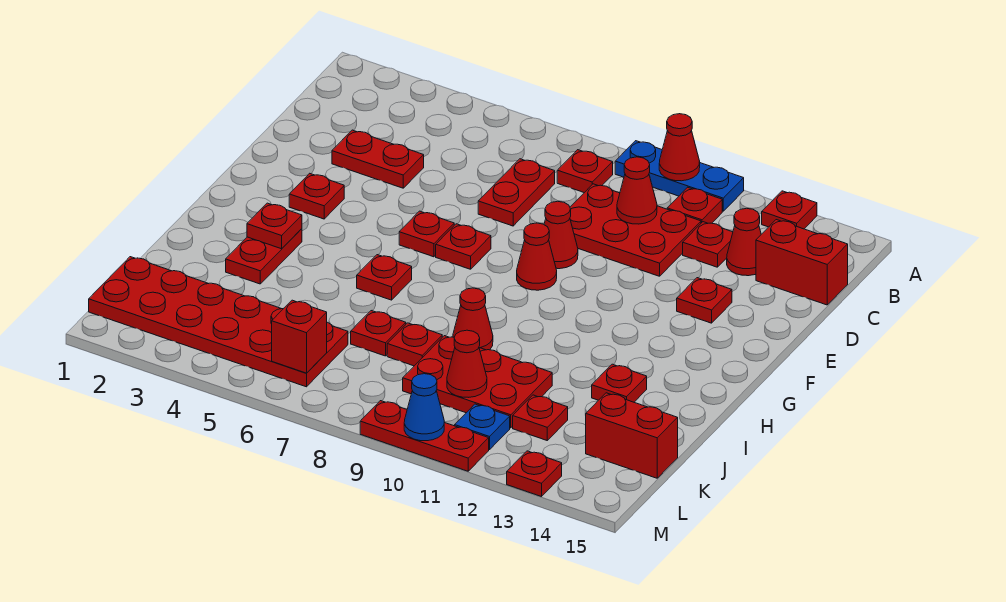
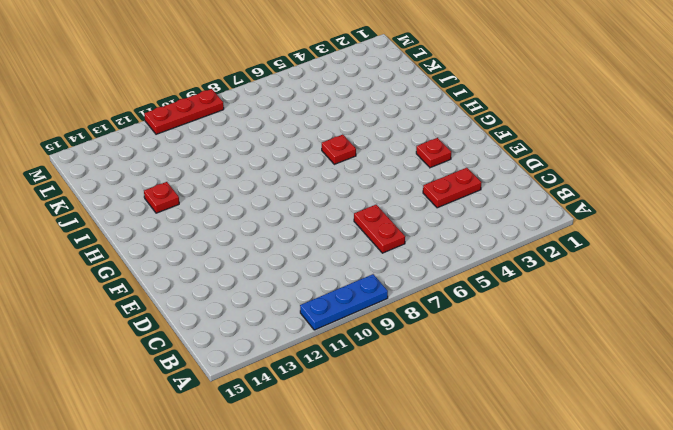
none -> red 1x1 plate [762,191,817,229]
none -> red 1x1 plate [557,150,613,193]
none -> red 1x1 plate [667,187,722,223]
none -> red 2x3 plate [570,184,701,276]

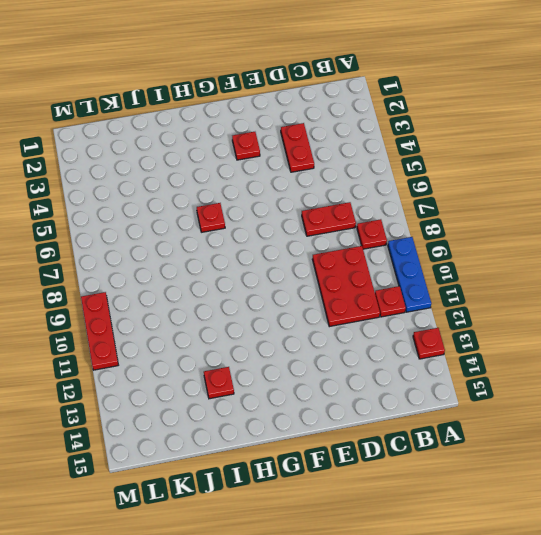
none -> red 1x1 plate [683,222,733,267]
none -> red 1x1 cone [727,208,761,276]
none -> red 1x2 brick [756,220,848,305]
none -> red 1x1 cone [544,201,578,269]

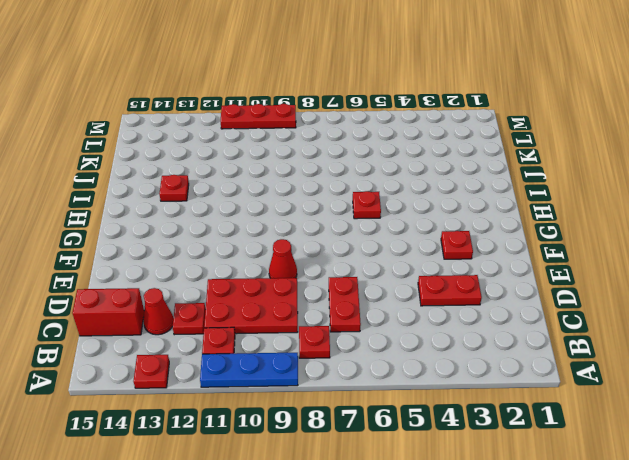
none -> red 1x1 plate [677,278,732,323]
none -> red 1x1 plate [399,211,454,257]
none -> red 1x1 plate [436,224,491,269]
none -> red 1x1 cone [517,223,557,290]

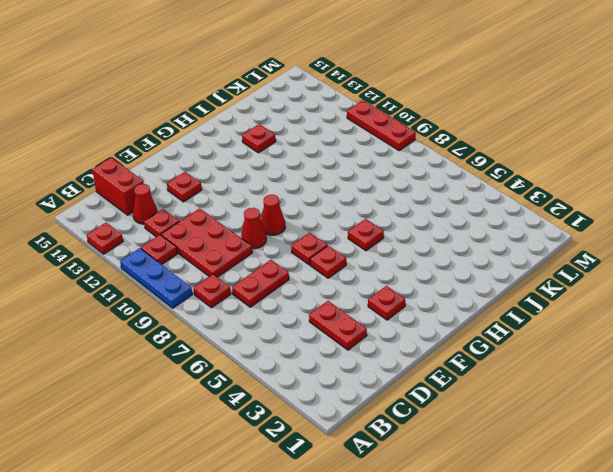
none -> red 1x2 plate [226,229,302,284]
none -> red 1x1 cone [453,288,493,350]
none -> red 1x1 plate [351,311,406,356]
none -> red 1x1 plate [387,323,442,366]

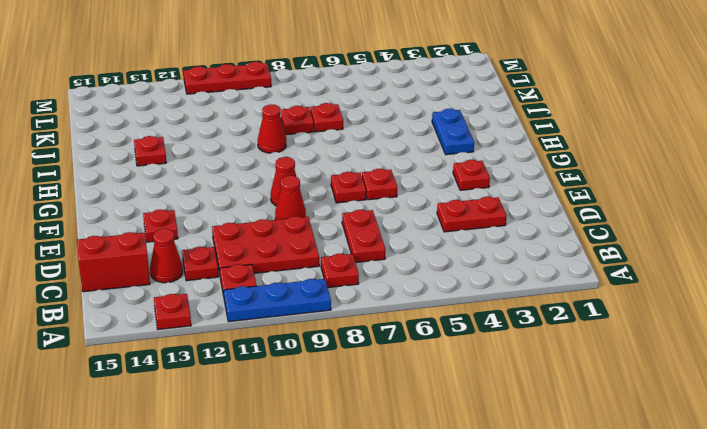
blue 1x2 plate [432,109,474,155] -> red 1x2 plate [226,229,302,284]
none -> red 1x1 plate [357,255,412,300]
none -> red 2x3 plate [403,336,552,428]
none -> red 2x6 plate [89,257,348,387]
none -> red 1x1 plate [513,395,568,440]

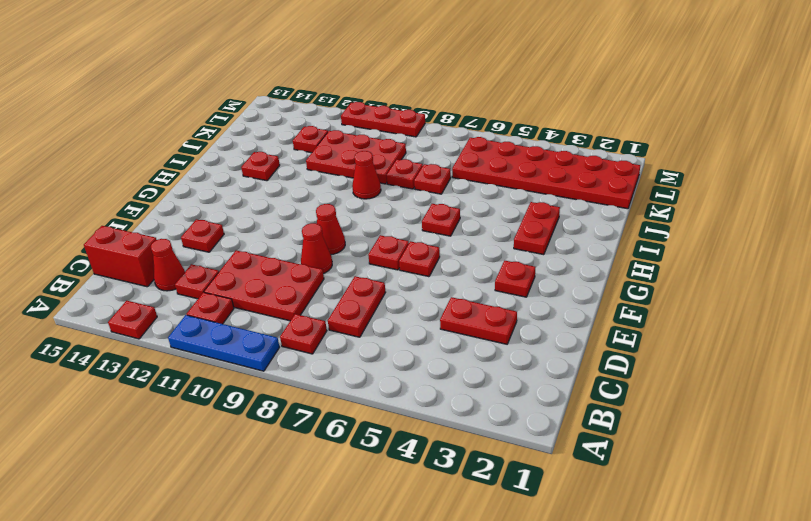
none -> red 1x2 brick [586,393,678,478]
none -> blue 1x1 plate [455,404,510,450]
none -> red 1x1 plate [507,451,562,497]
none -> red 1x1 cone [659,114,700,181]

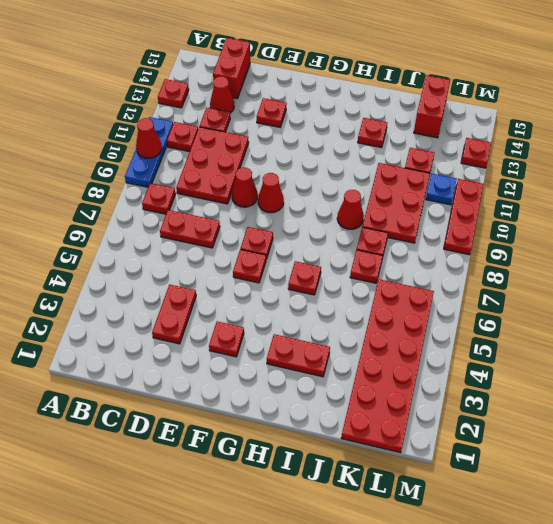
none -> red 1x1 cone [617,157,657,224]
none -> red 1x1 plate [247,203,302,249]
none -> red 1x1 cone [447,330,487,397]
none -> red 1x1 brick [272,300,327,373]

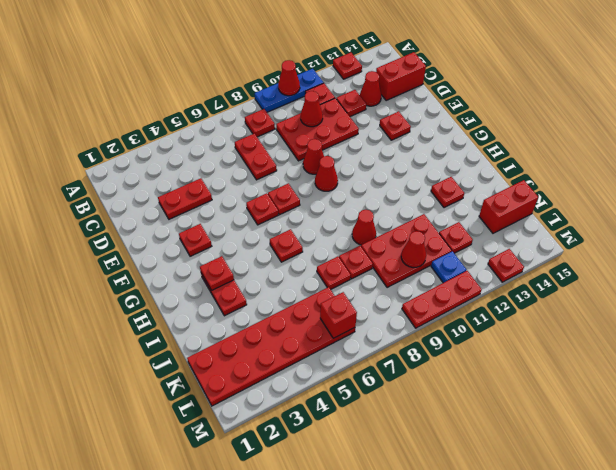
none -> blue 1x1 cone [404,374,444,441]

